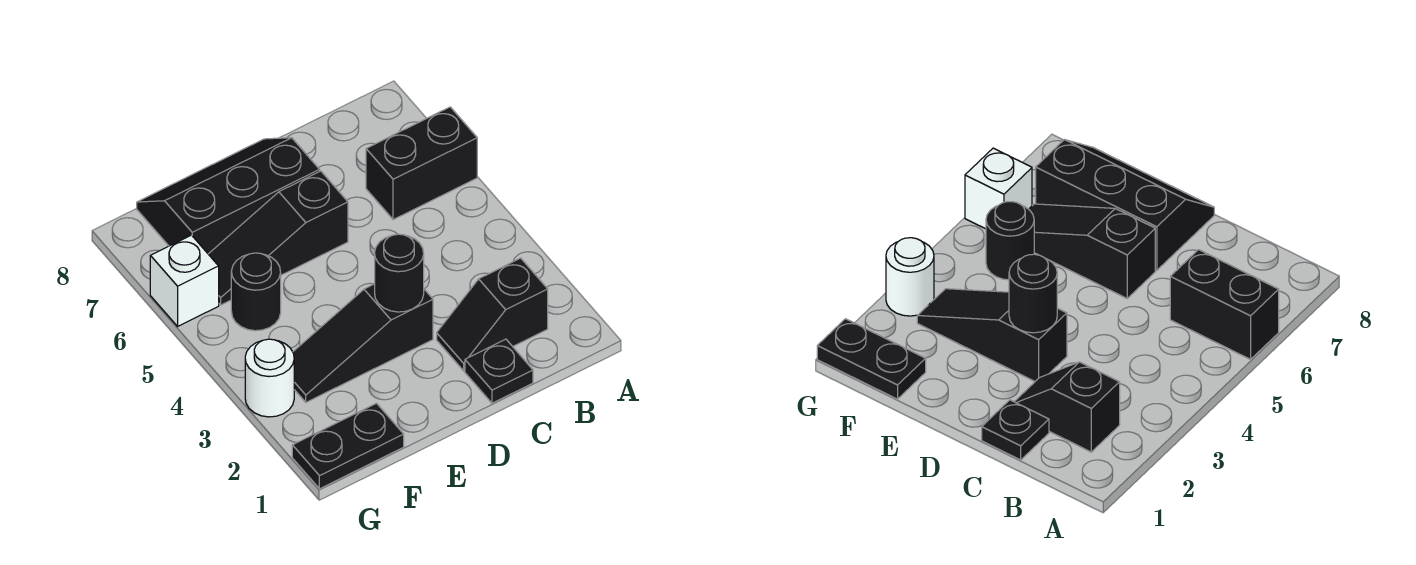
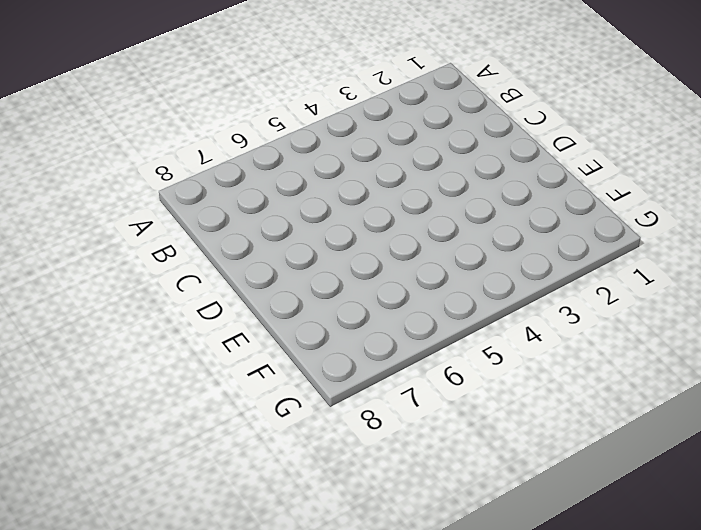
none -> black 1x2 brick [366,107,477,220]
none -> black 1x2 slope [437,258,548,371]

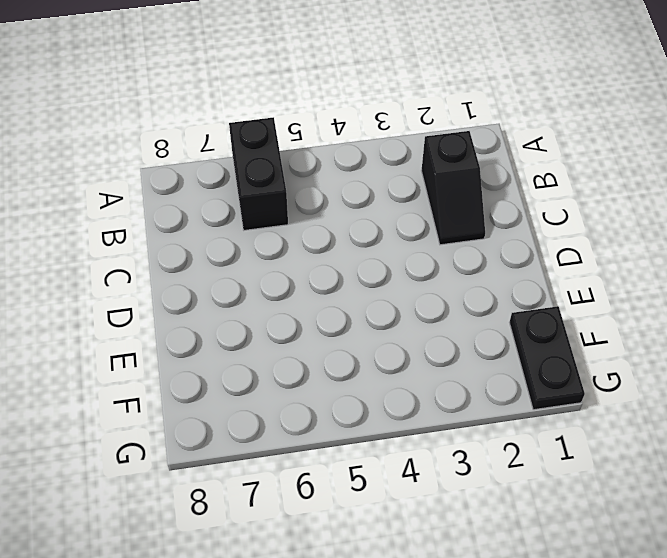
none -> black 1x1 plate [465,339,533,403]
none -> black 1x3 slope [293,284,433,402]

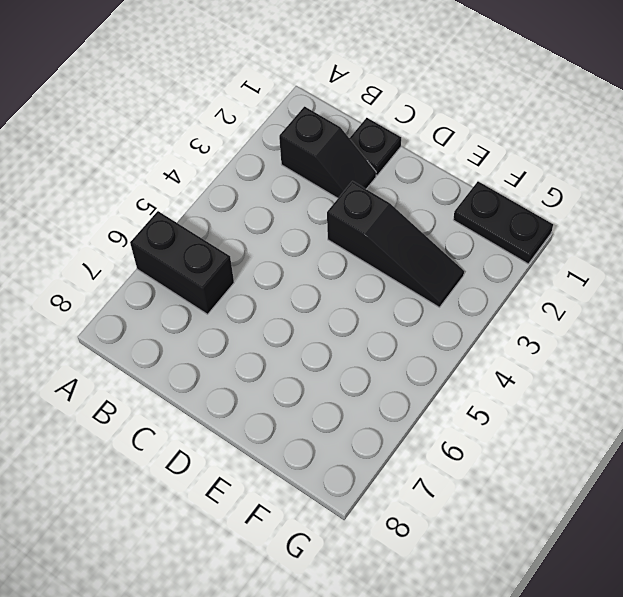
none -> black 1x3 slope [209,171,348,305]
none -> black 2x3 slope [137,138,320,254]

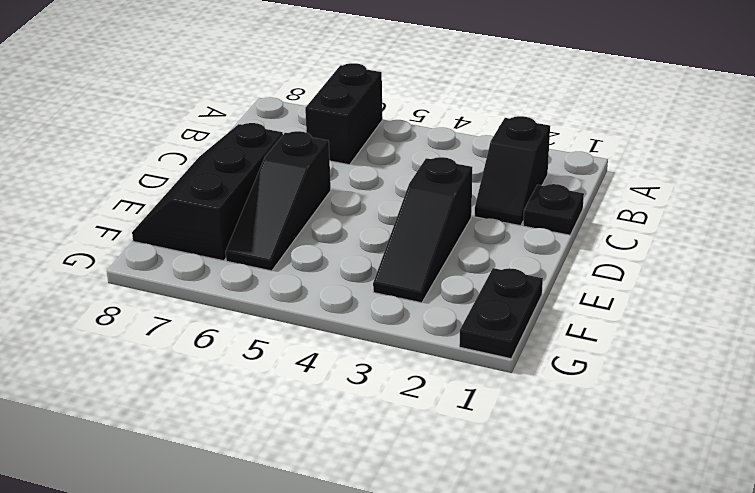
none -> black 1x1 round brick [231,253,281,331]
none -> white 1x1 round brick [245,339,294,417]

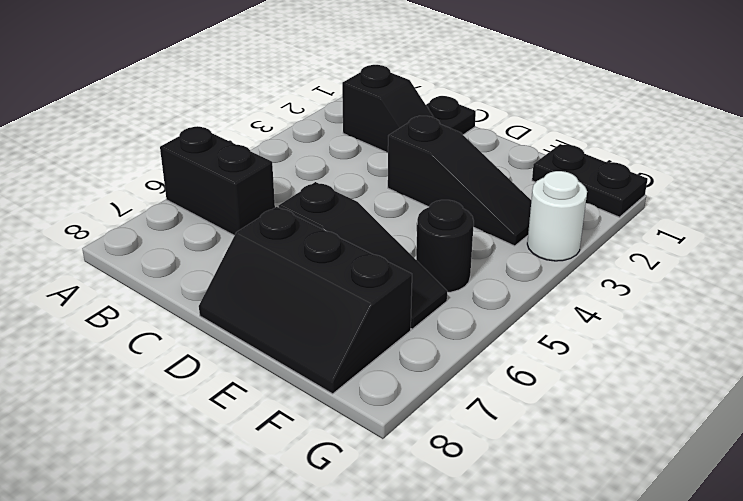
none -> white 1x1 brick [150,235,219,326]
none -> black 1x1 round brick [375,234,424,312]

